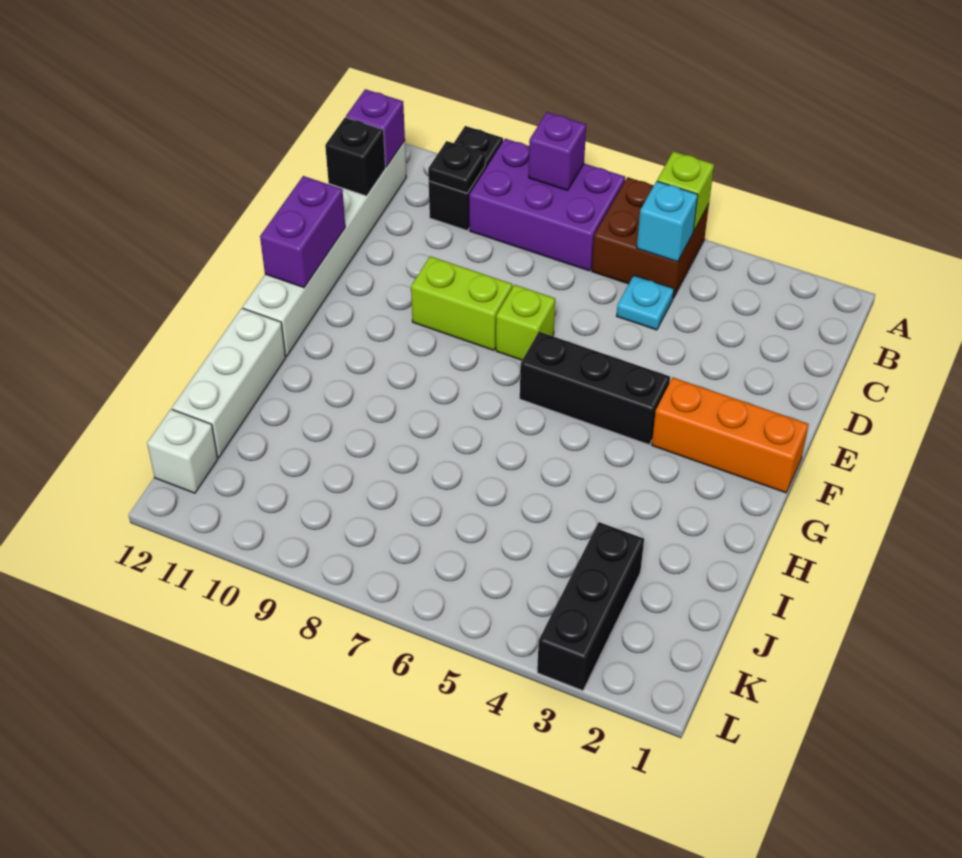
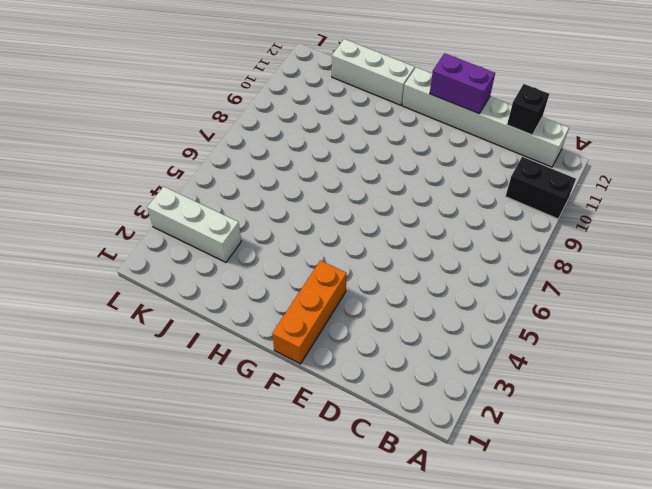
white 1x3 brick [147,187,241,262] -> black 1x3 brick [537,522,644,691]
none -> brown 2x2 brick [592,177,709,298]
none -> purple 2x3 brick [469,139,625,271]
none -> cyan 1x1 plate [617,276,674,330]

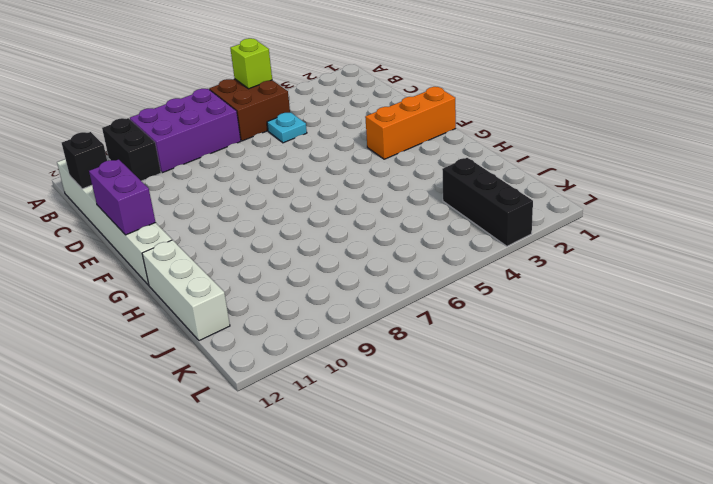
none -> lime 1x1 brick [496,285,555,360]
none -> lime 1x2 brick [411,256,512,350]
none -> black 1x3 brick [520,332,670,445]

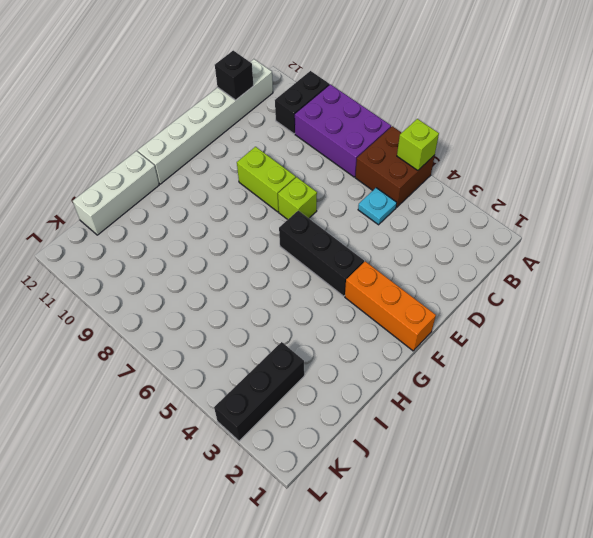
none -> white 1x1 brick [147,409,218,493]
none -> purple 1x1 brick [529,112,586,190]
none -> cyan 1x1 brick [637,181,698,262]

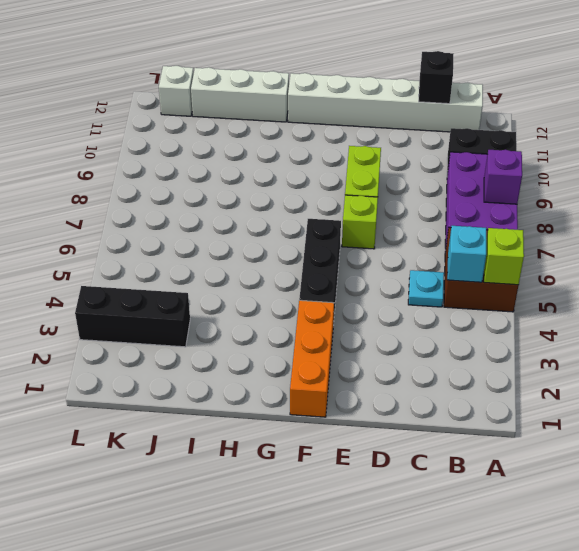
none -> black 1x1 plate [428,141,485,193]
none -> purple 1x1 brick [346,89,405,167]
none -> purple 1x2 brick [260,176,345,288]

